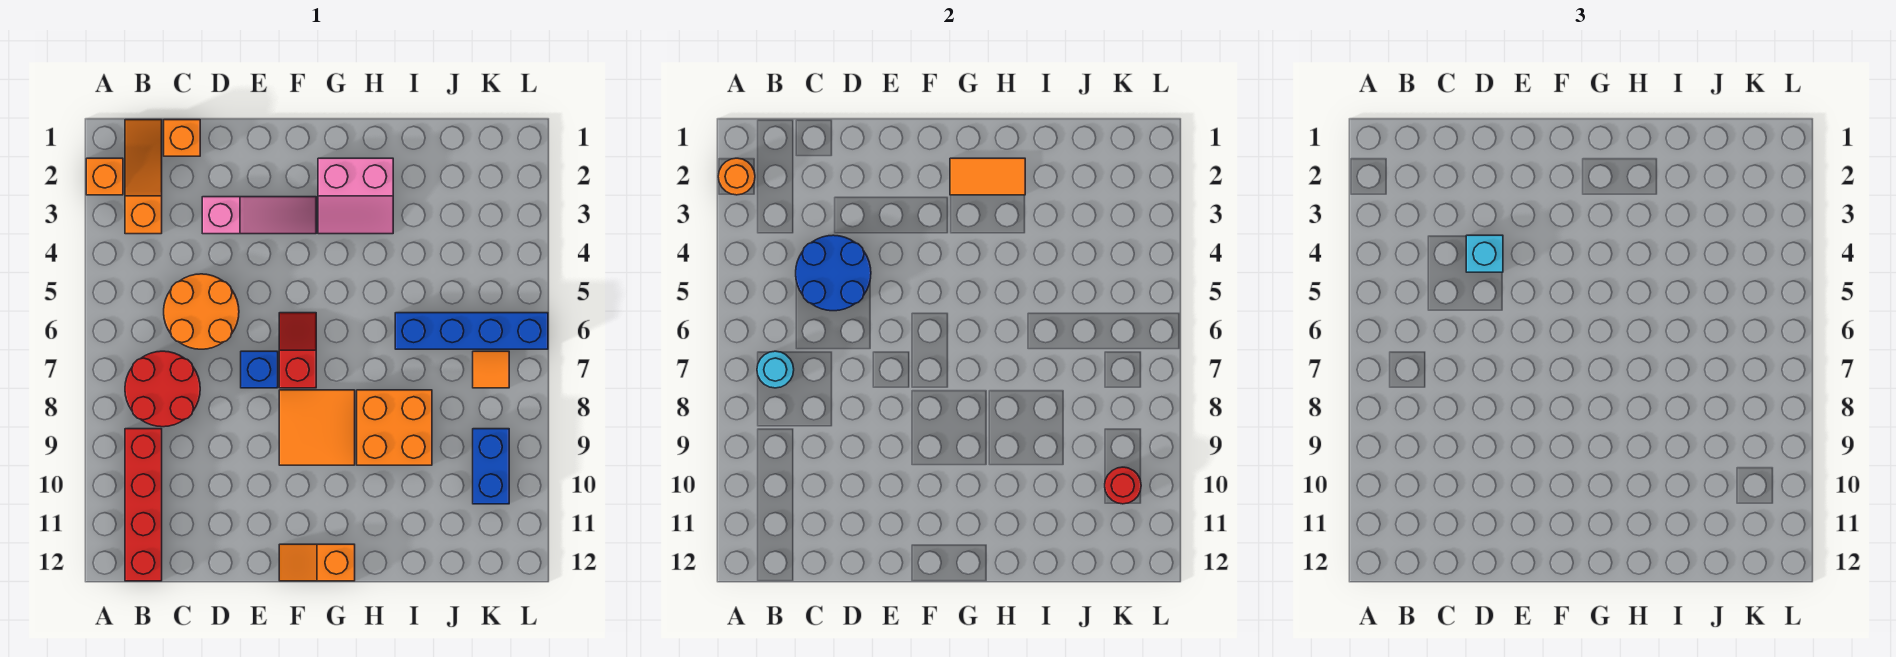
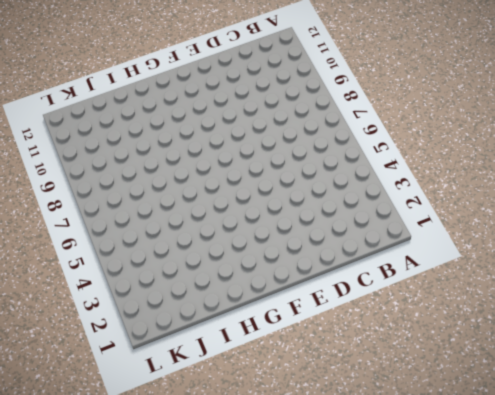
none -> orange 1x1 brick [86,158,123,195]
none -> orange 1x3 slope [125,120,162,234]
none -> red 2x2 round brick [125,351,200,427]

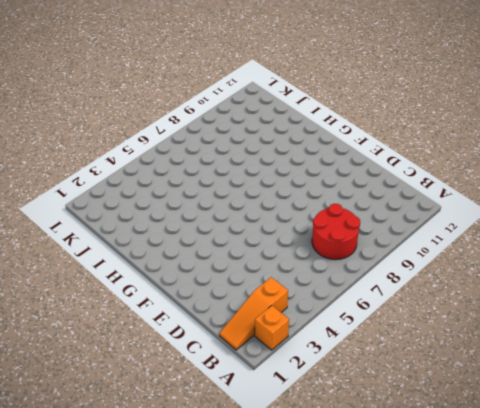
none -> red 1x4 brick [125,429,162,581]
none -> orange 1x1 brick [164,120,200,156]
none -> orange 2x2 round brick [164,274,239,349]

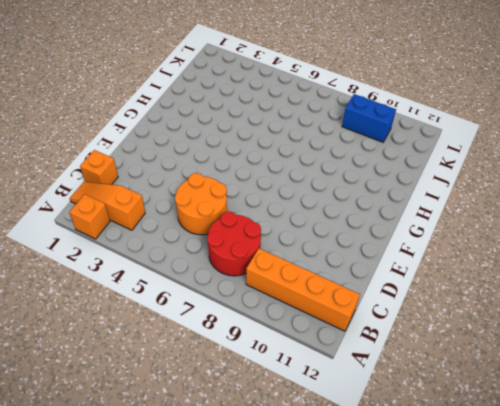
orange 1x4 brick [246,249,360,331] -> red 1x4 brick [125,429,162,581]
none -> pink 1x3 slope [202,197,316,234]
none -> blue 1x1 brick [241,351,278,388]
none -> red 1x2 slope [279,313,316,388]

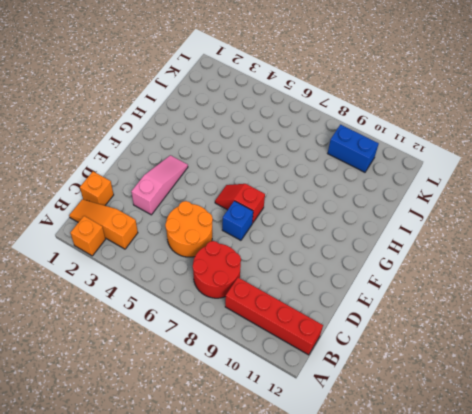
none -> orange 2x2 tile [279,390,355,465]
none -> orange 1x2 slope [279,544,355,581]
none -> pink 2x2 slope [318,158,393,234]

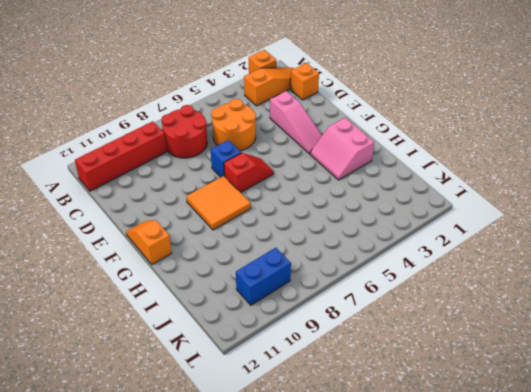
none -> orange 2x2 brick [357,390,432,465]
none -> blue 1x4 brick [395,313,548,349]
none -> orange 1x1 tile [473,351,509,388]

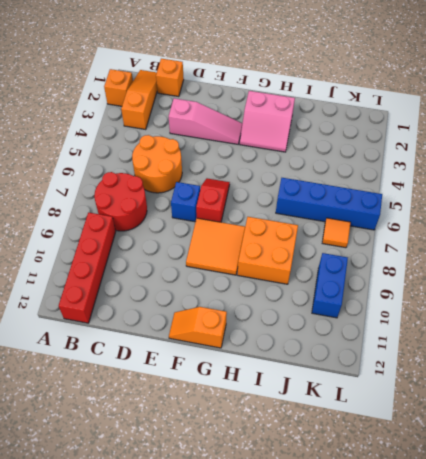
none -> orange 1x1 round brick [718,158,755,195]
none -> cyan 1x1 round brick [757,351,794,388]
none -> blue 2x2 round brick [796,235,871,311]

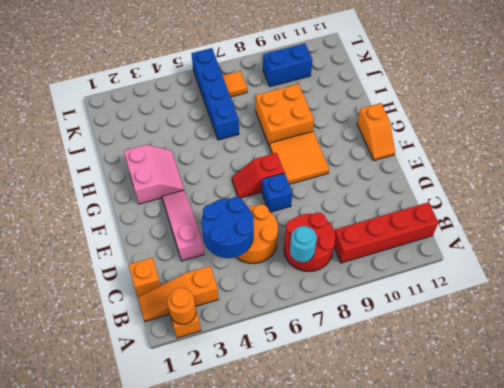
none -> orange 1x2 tile [950,158,1025,195]
none -> red 1x1 round brick [1105,467,1141,504]
none -> cyan 1x1 brick [1466,235,1503,272]

